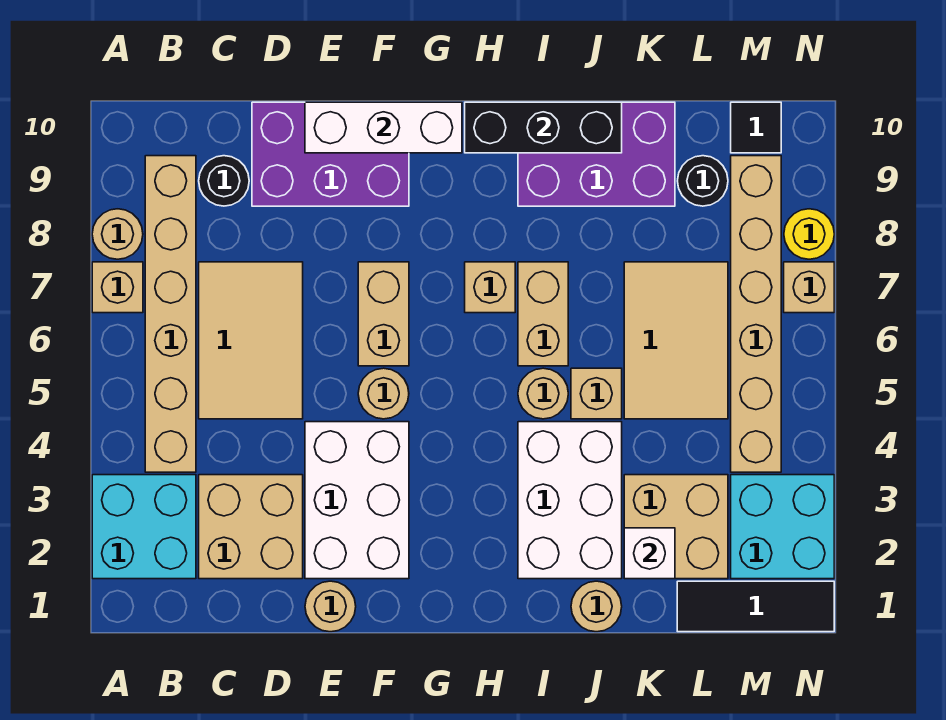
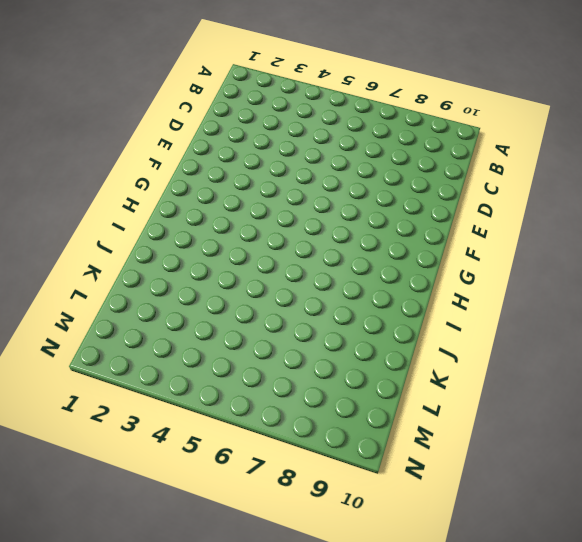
none -> cyan 2x2 brick [92,475,196,579]
none -> tan 1x1 brick [92,262,143,313]
none -> tan 1x1 round brick [92,209,143,259]
none -> tan 1x6 brick [145,156,196,472]

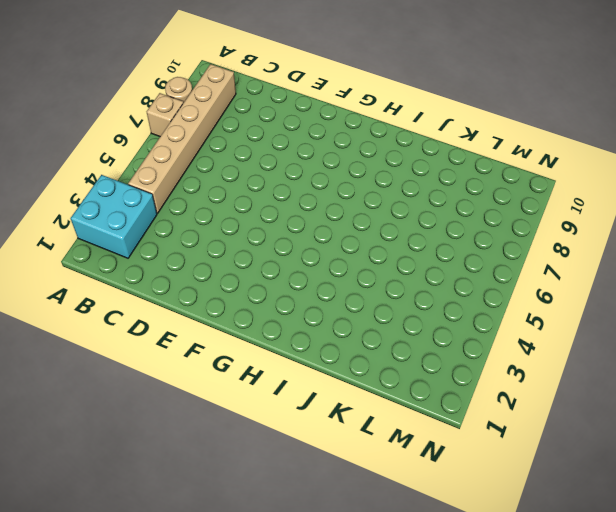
none -> tan 2x2 brick [199,475,303,579]
none -> tan 2x3 tile [199,262,303,419]
none -> black 1x1 round brick [199,156,249,206]
none -> purple 2x3 brick [252,102,409,206]

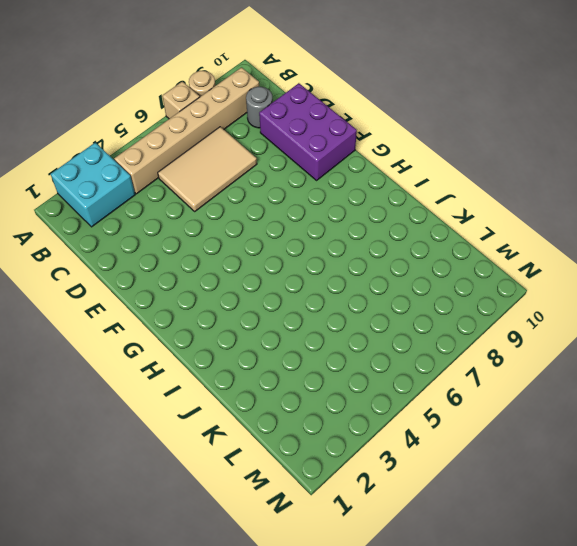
grey 1x1 round brick [246,87,273,128] -> black 1x1 round brick [199,156,249,206]
none -> tan 2x2 brick [199,475,303,579]
none -> tan 1x1 round brick [305,581,356,632]
none -> white 2x3 brick [305,422,409,579]
none -> tan 1x1 round brick [358,368,409,419]

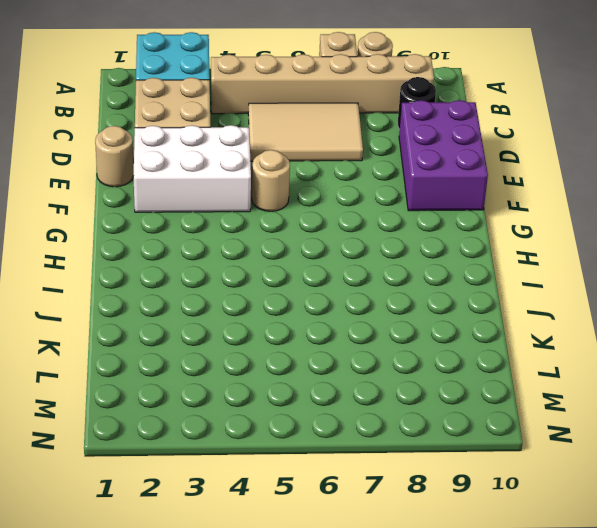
none -> tan 1x2 brick [358,262,409,366]
none -> tan 1x1 brick [465,262,515,313]
none -> white 2x3 brick [518,422,622,579]
none -> tan 1x1 round brick [518,368,568,419]

